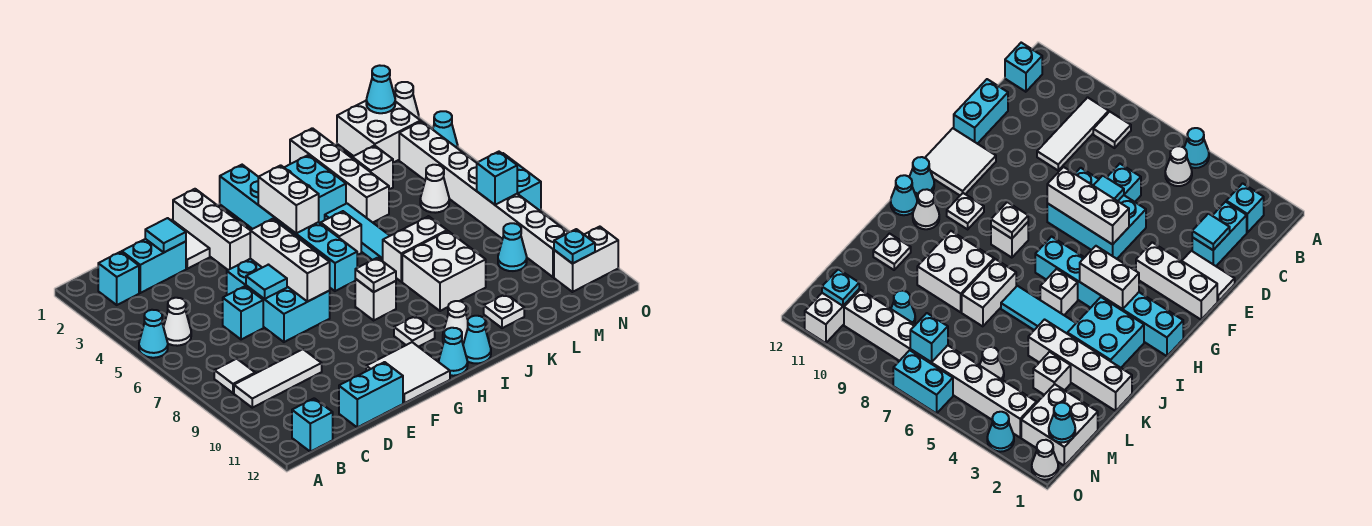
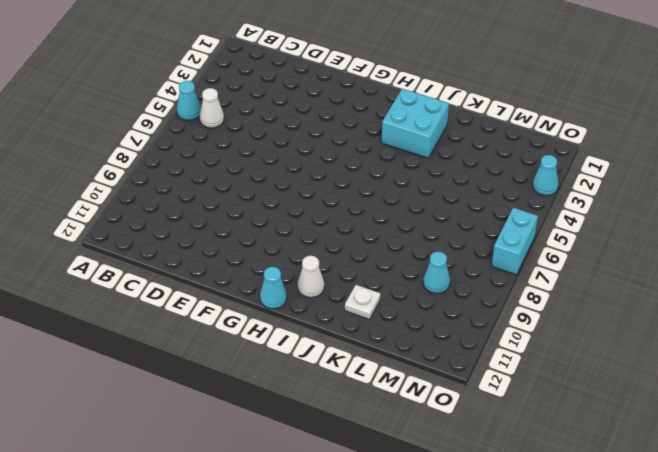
none -> cyan 1x1 brick [98,252,139,305]
none -> white 1x1 tile [214,359,255,393]
none -> white 1x3 tile [234,349,322,408]
none -> cyan 1x1 brick [292,398,333,452]

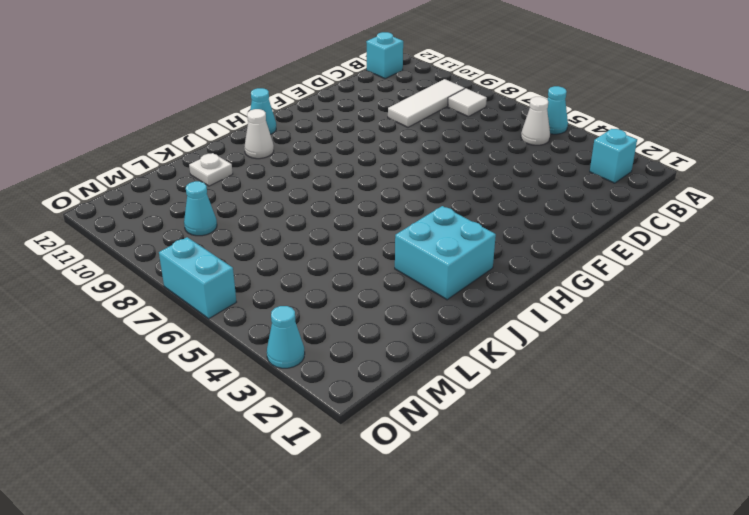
none -> cyan 1x2 brick [122,239,186,293]
none -> cyan 1x1 brick [223,286,263,340]
none -> cyan 1x2 brick [339,362,403,427]
none -> white 1x2 tile [171,220,210,269]

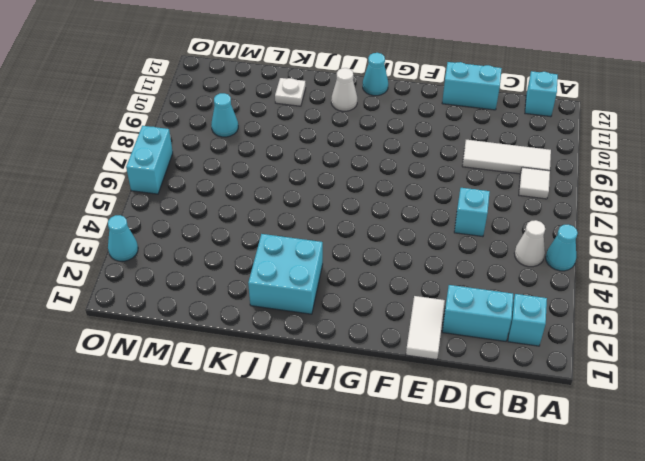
none -> cyan 2x3 brick [227,259,330,342]
none -> white 1x3 brick [173,189,250,270]
none -> white 2x2 tile [366,342,450,403]
none -> cyan 1x6 brick [220,165,357,291]

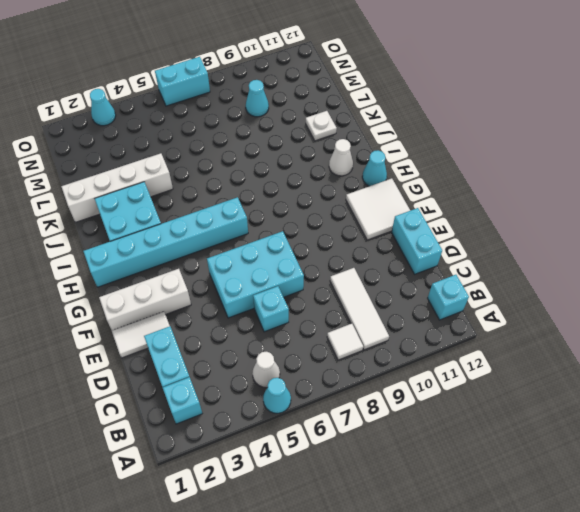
none -> white 1x1 brick [355,279,396,320]
none -> white 1x1 plate [394,315,435,347]
none -> white 1x1 brick [321,211,361,255]
none -> cyan 1x1 cone [463,316,491,364]

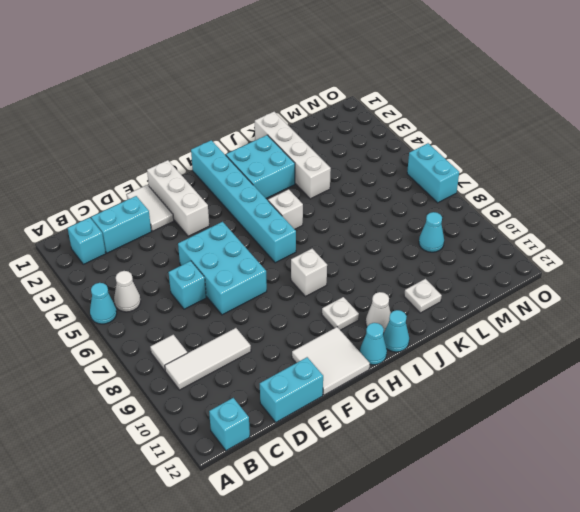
none -> cyan 1x3 tile [325,204,390,261]
none -> white 1x2 brick [383,216,447,282]
none -> white 2x2 brick [402,231,486,311]
none -> white 1x1 brick [352,146,393,189]

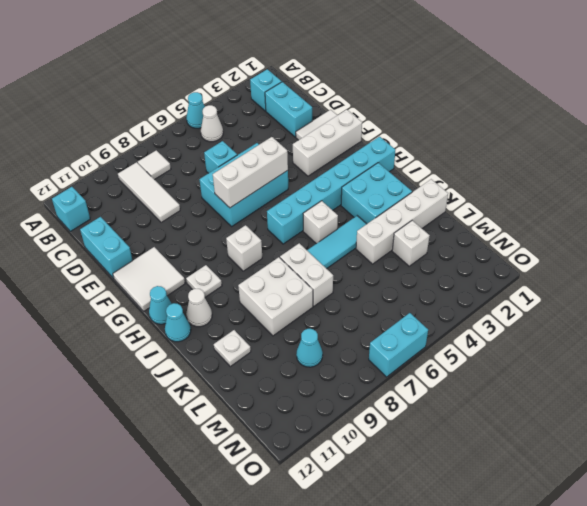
none -> white 2x2 brick [337,101,421,163]
none -> white 1x1 cone [420,165,449,213]
none -> white 1x8 brick [399,121,568,277]
none -> white 1x2 brick [554,227,618,292]

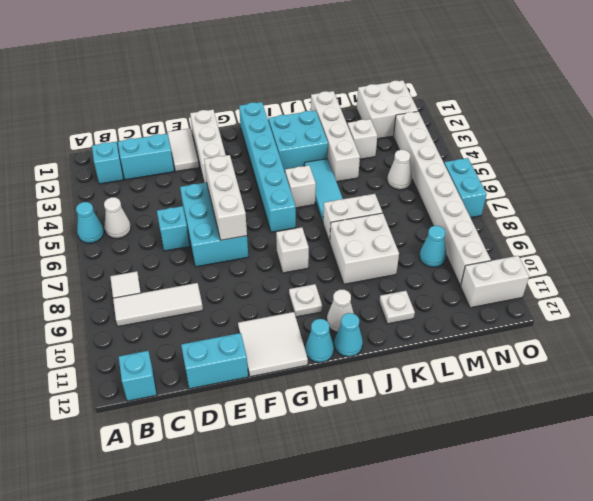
none -> white 1x1 cone [395,82,419,119]
none -> cyan 1x1 cone [433,111,458,148]
none -> cyan 1x1 tile [145,218,186,252]
none -> cyan 1x1 tile [246,265,287,299]

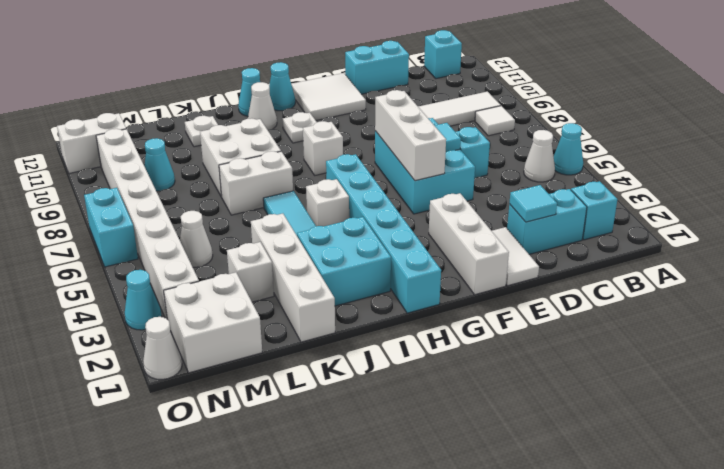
none -> white 1x2 brick [258,165,319,233]
none -> white 1x1 plate [355,258,396,292]
none -> cyan 1x1 cone [366,65,395,113]
none -> cyan 1x1 brick [477,152,517,205]

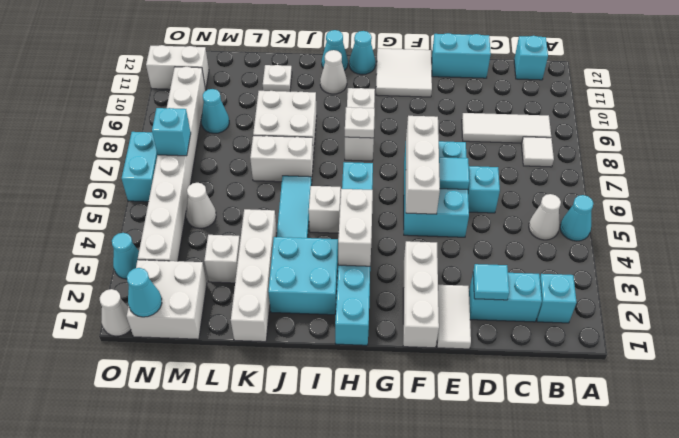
none -> cyan 1x1 plate [554,229,595,264]

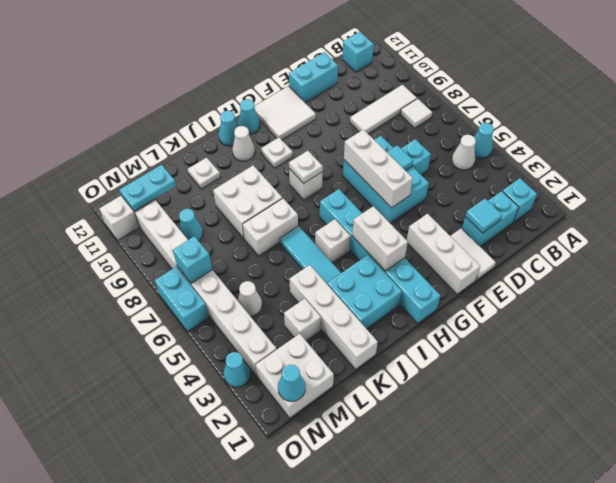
cyan 1x2 plate [119,165,176,211] -> cyan 1x1 plate [554,229,595,264]
none -> white 1x1 cone [395,82,419,119]

